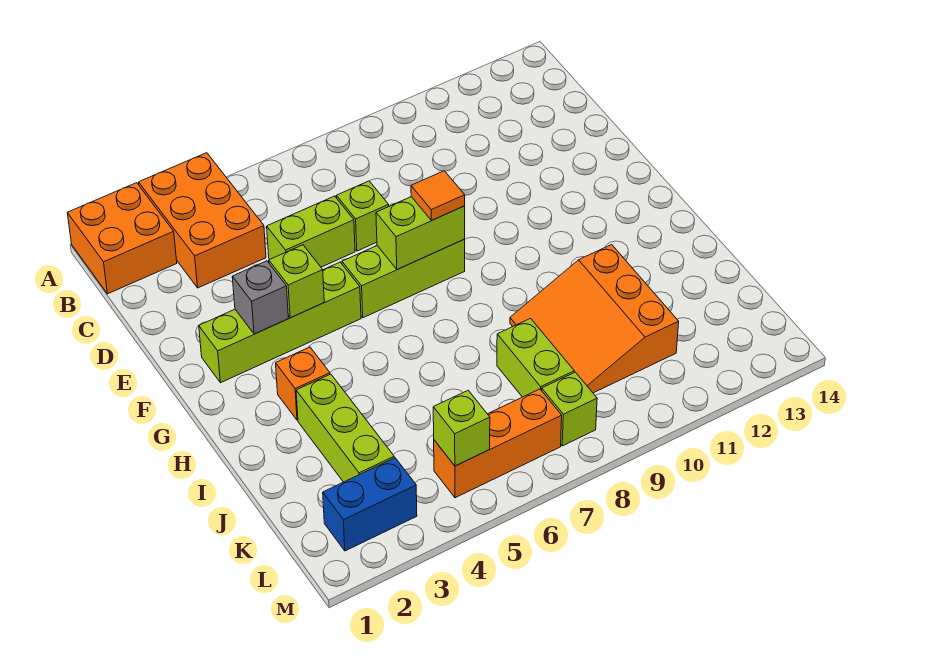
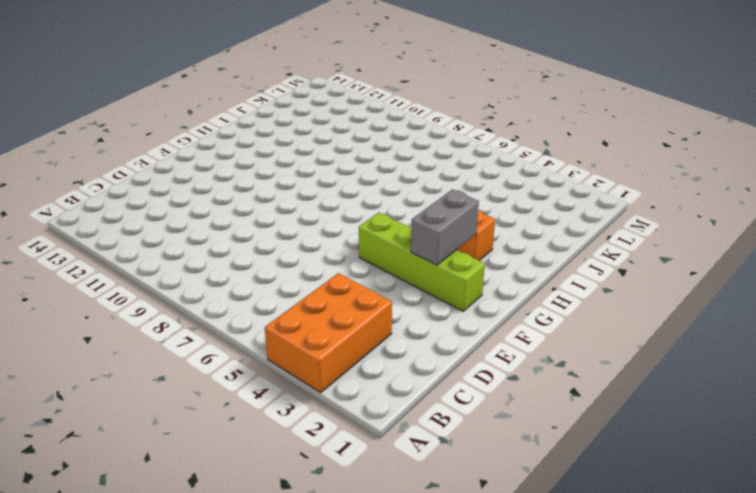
grey 1x2 brick [411,190,479,265] -> grey 1x1 brick [232,261,288,334]
none -> orange 2x2 brick [67,183,177,294]
none -> lime 1x2 brick [267,196,355,267]
none -> lime 1x1 brick [336,181,389,251]

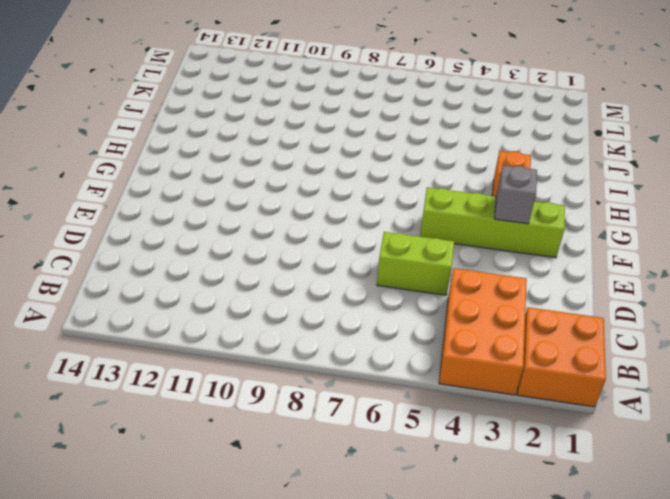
none -> lime 1x1 brick [336,181,389,251]
none -> lime 1x3 brick [342,239,465,318]
none -> lime 1x3 brick [296,374,394,482]

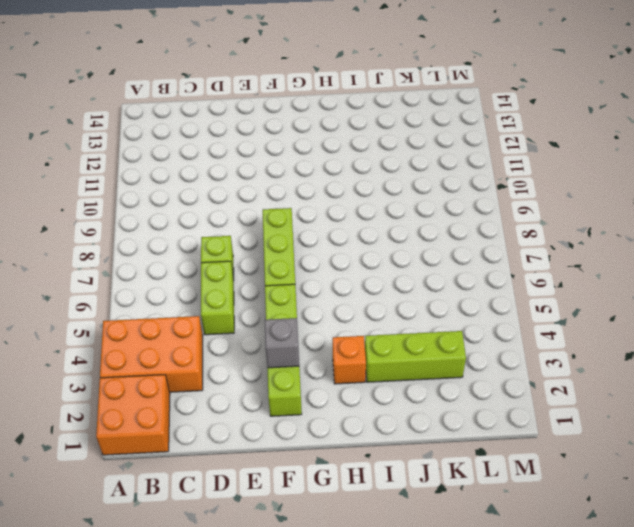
none -> orange 3x3 slope [510,245,679,393]
none -> lime 1x2 brick [497,319,574,397]
none -> blue 1x2 brick [323,458,417,551]

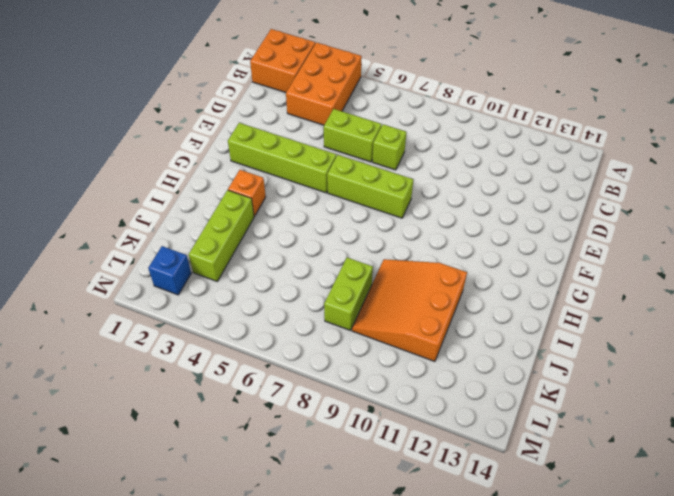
blue 1x1 brick [148,246,191,295] -> blue 1x2 brick [323,458,417,551]
none -> orange 1x3 brick [434,389,562,498]
none -> lime 1x1 brick [542,372,597,446]
none -> grey 1x1 brick [232,261,288,334]

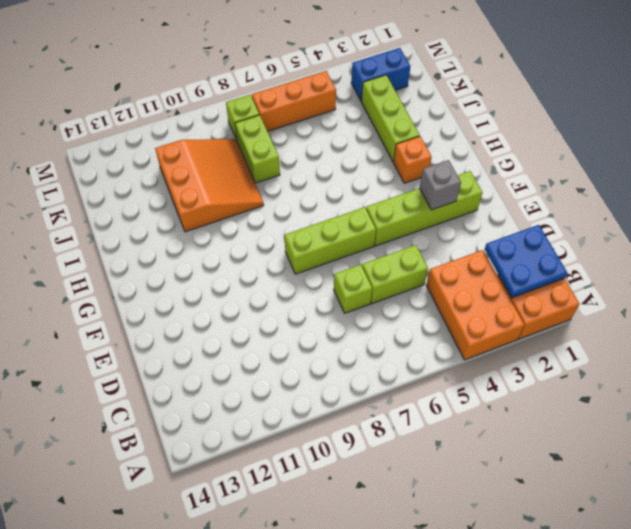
blue 2x2 plate [485,225,567,298] -> none
none -> lime 1x1 brick [269,245,324,318]
none -> lime 1x2 brick [376,197,465,269]
none -> lime 1x1 brick [433,390,490,466]

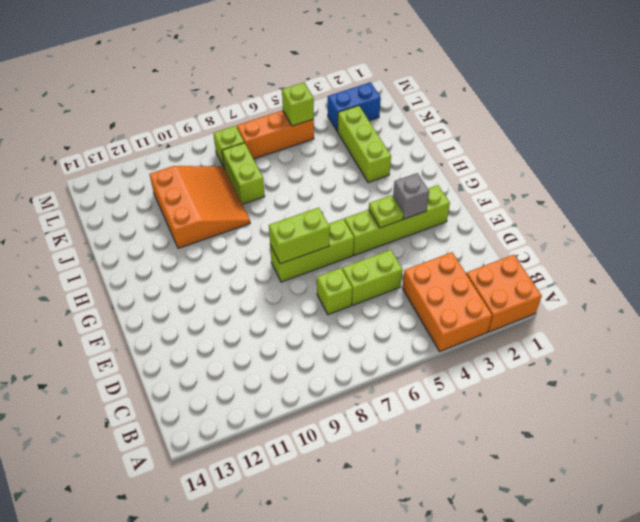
lime 1x1 plate [369,195,403,228] -> lime 1x1 brick [269,245,324,318]
none -> orange 1x1 brick [276,347,330,420]
none -> orange 1x1 tile [411,171,465,220]

